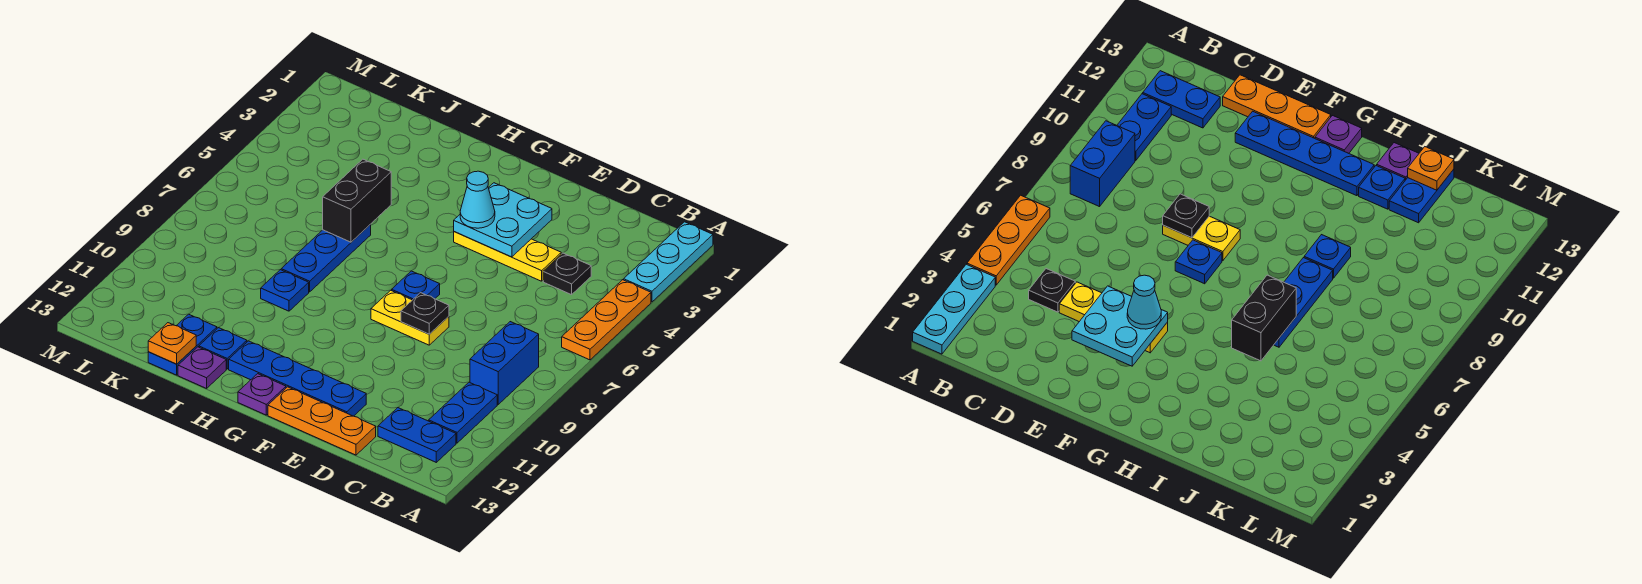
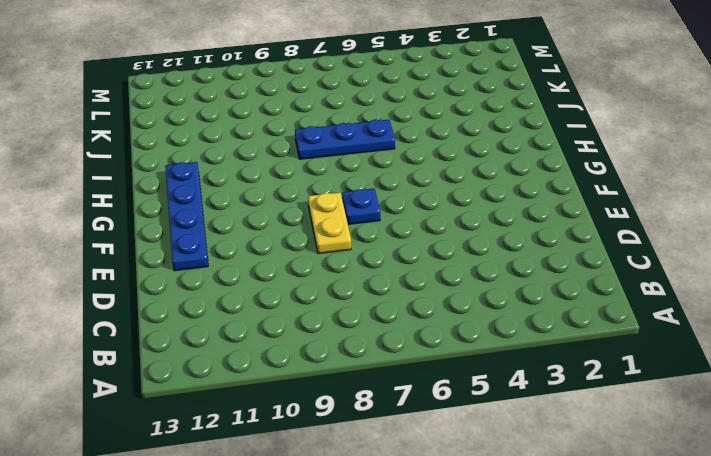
none -> cyan 1x3 plate [624,222,713,302]
none -> orange 1x3 plate [562,280,651,360]
none -> blue 1x2 brick [470,322,539,404]

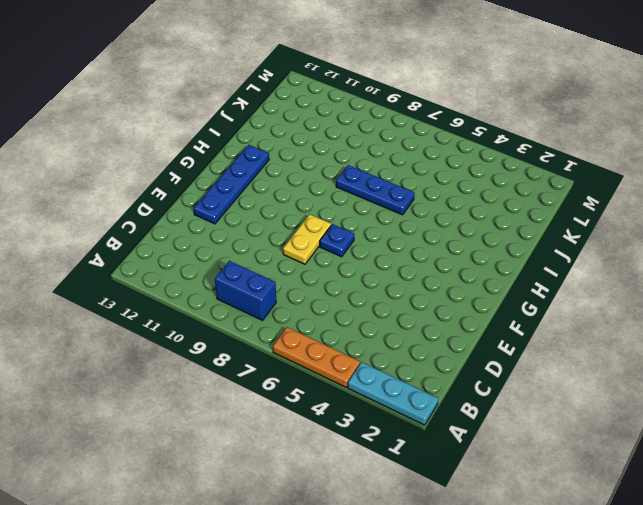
none -> blue 1x2 plate [429,382,497,443]
none -> blue 1x2 plate [378,408,456,462]
none -> black 1x1 plate [543,253,591,295]

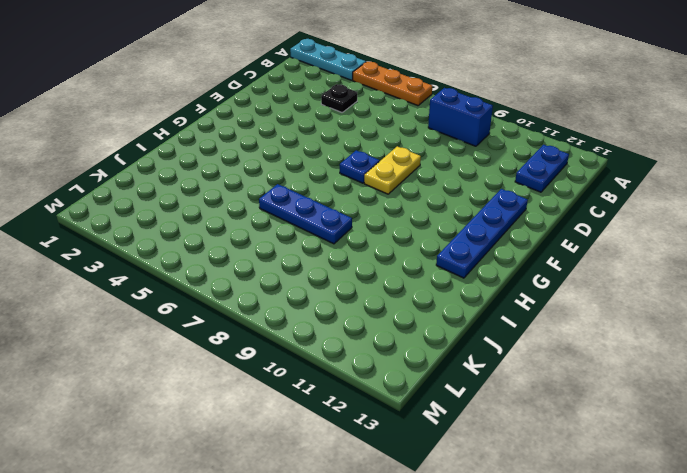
none -> blue 1x2 plate [429,382,497,443]
none -> yellow 1x3 plate [454,232,561,281]
none -> orange 1x3 plate [268,387,376,455]

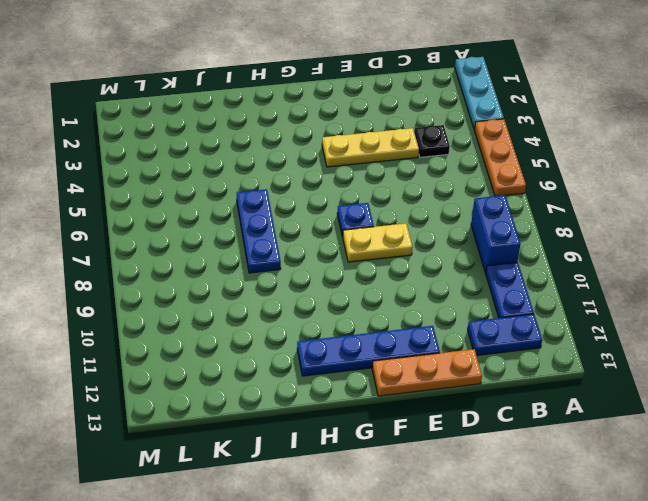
none -> purple 1x1 plate [238,374,286,415]
none -> blue 1x1 plate [261,270,309,311]
none -> blue 1x1 plate [199,328,247,369]

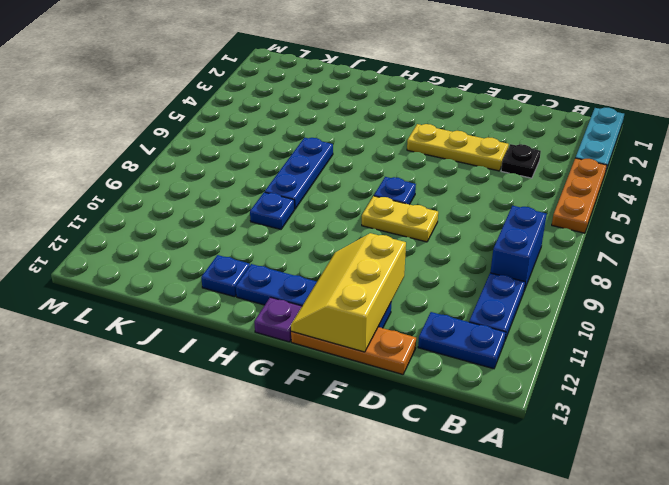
yellow 2x3 slope [291,233,406,352] -> none
none -> purple 1x1 plate [178,347,226,388]
none -> blue 1x2 plate [148,314,217,375]
none -> cyan 2x2 plate [454,183,552,257]

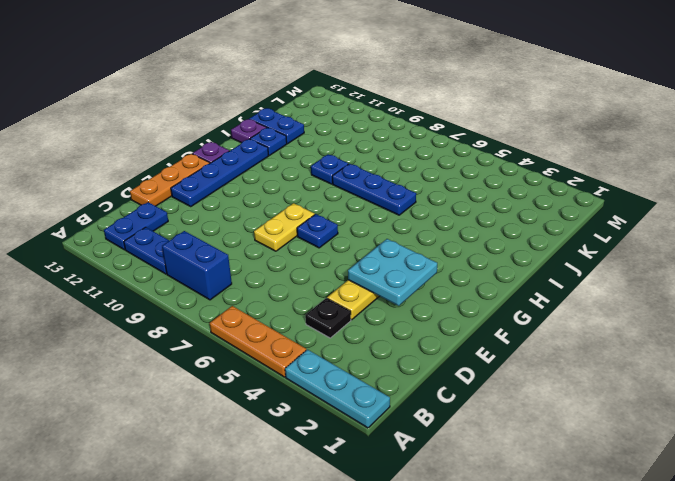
none -> black 1x1 plate [401,293,449,334]
none -> black 1x2 brick [323,159,391,242]
none -> orange 1x1 plate [148,323,196,364]

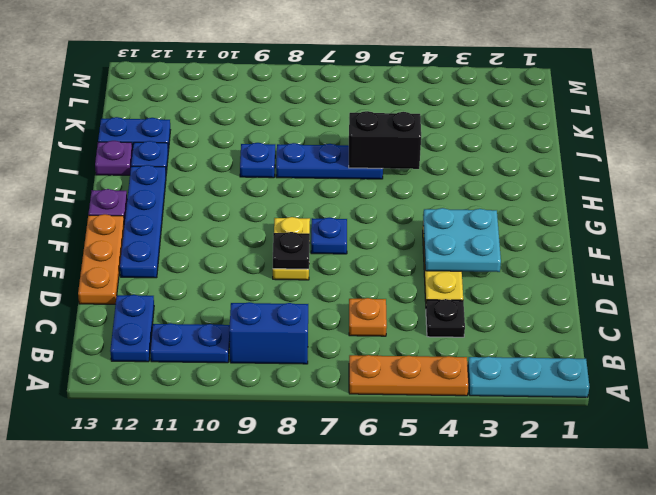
orange 1x1 plate [349,298,387,336] -> orange 1x1 plate moved to [148,323,196,364]
none -> cyan 1x1 cone [460,171,495,228]

